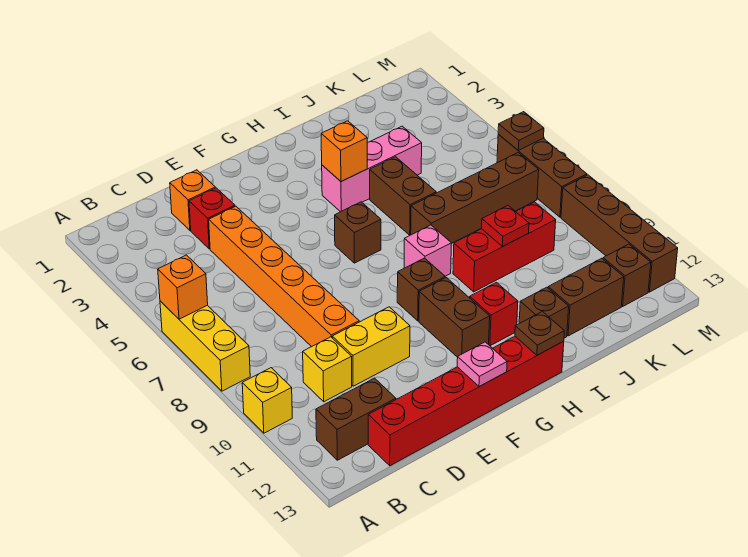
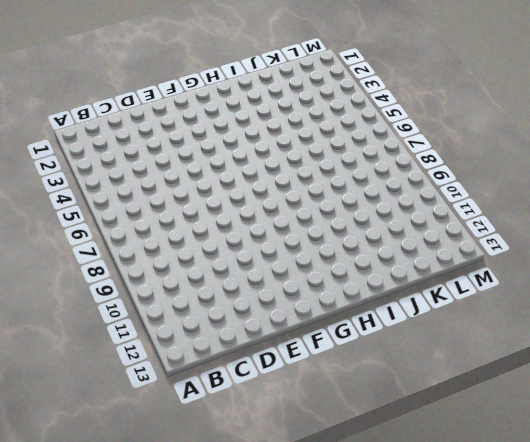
none -> yellow 1x3 brick [160,301,250,391]
none -> yellow 1x1 brick [242,368,292,433]
none -> brown 1x2 brick [316,378,396,460]

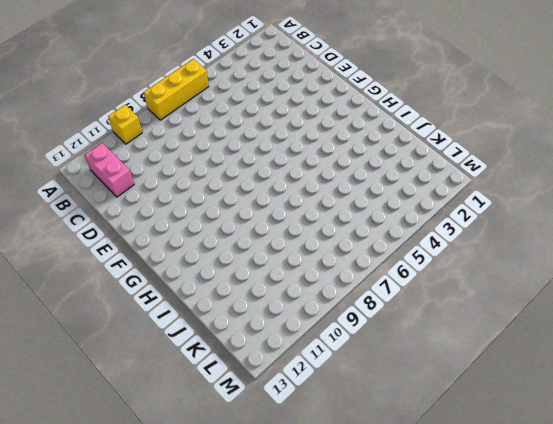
pink 1x2 brick [85,143,134,197] -> brown 1x2 brick [316,378,396,460]
none -> yellow 1x1 brick [303,337,352,402]
none -> red 1x6 brick [368,336,564,466]
none -> orange 1x1 brick [170,170,215,230]

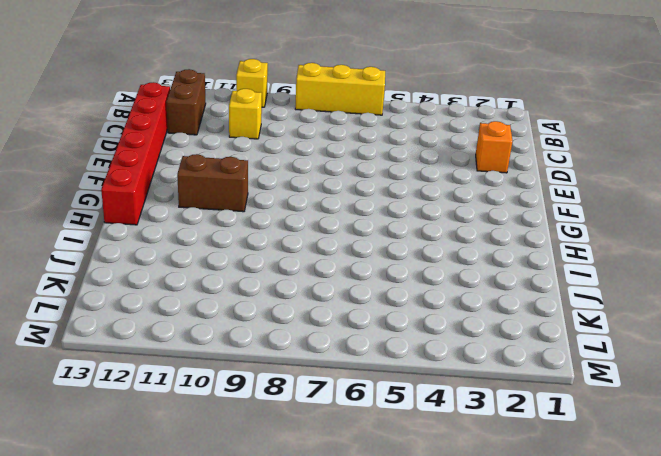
none -> red 1x1 brick [189,188,235,249]
none -> orange 1x6 brick [209,206,359,347]
none -> yellow 1x2 brick [332,307,410,386]

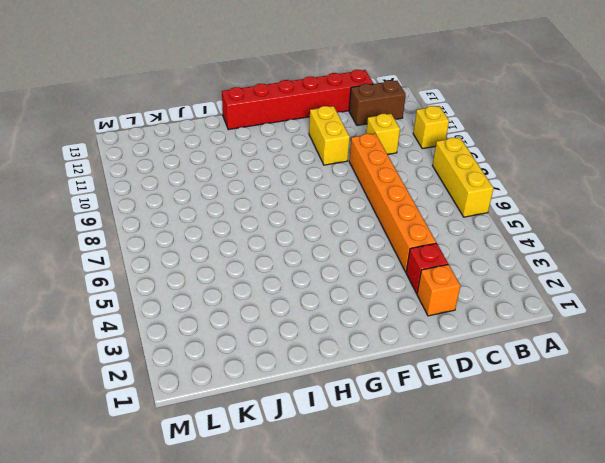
yellow 1x2 brick [309,106,350,165] -> yellow 1x2 brick turned to [332,307,410,386]
none -> brown 1x1 brick [335,202,381,263]
none -> brown 1x1 brick [397,258,445,321]
none -> brown 1x2 brick [419,278,490,357]

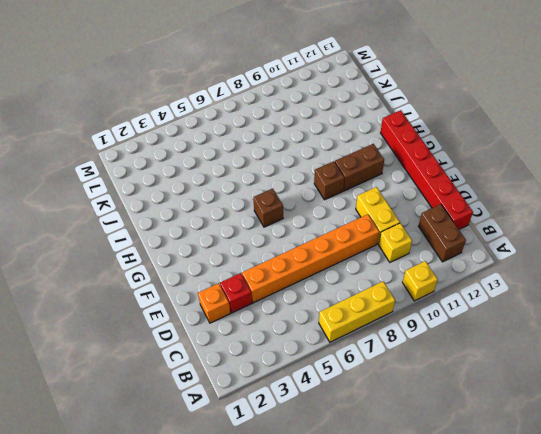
none -> pink 1x3 brick [322,126,422,212]
none -> pink 1x1 brick [404,225,451,276]
none -> red 1x1 brick [470,282,518,346]

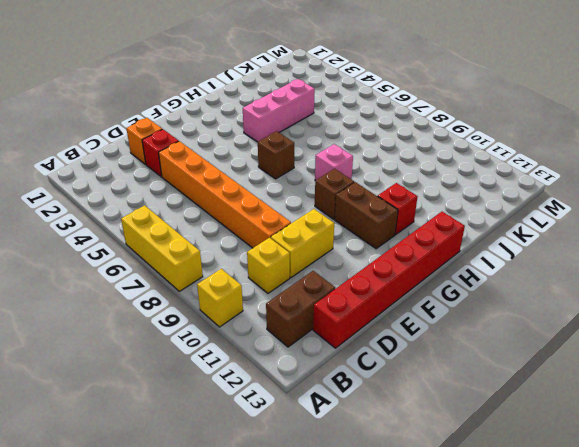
none -> brown 1x2 brick [370,157,436,235]
none -> brown 1x4 brick [411,153,539,244]
none -> red 1x3 brick [453,202,556,292]

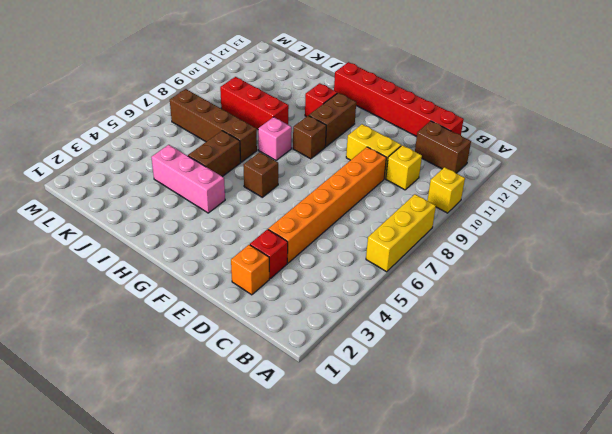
none -> brown 1x1 brick [519,287,569,338]
none -> brown 1x2 brick [548,258,624,336]
none -> brown 1x1 brick [603,244,651,306]

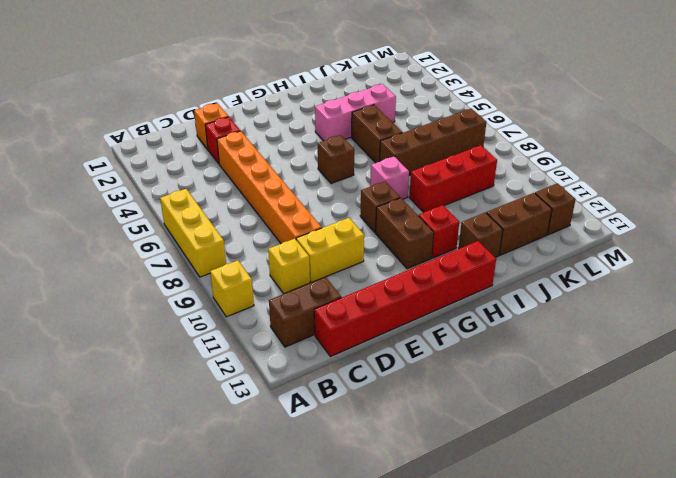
none -> brown 1x3 brick [497,135,587,217]
none -> brown 1x4 brick [561,175,678,292]
none -> orange 1x1 brick [158,255,208,319]

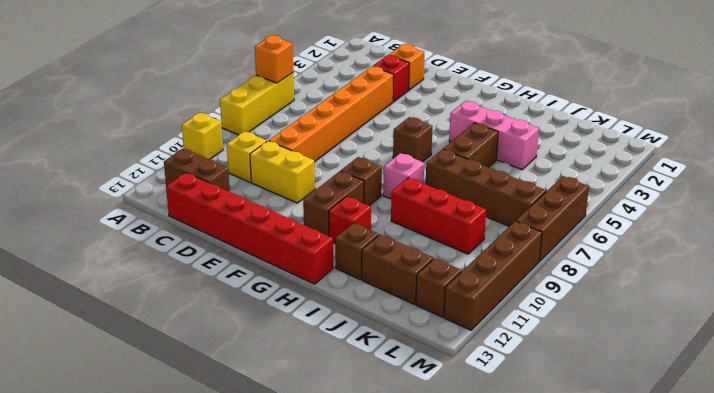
none -> pink 1x1 plate [457,342,507,387]
none -> orange 1x1 brick [321,121,367,182]
none -> brown 1x1 plate [515,312,564,355]

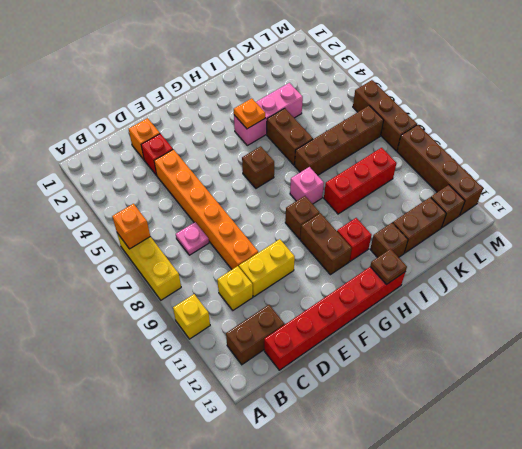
pink 1x1 plate [176,222,209,255] -> pink 1x1 plate moved to [457,342,507,387]
orange 1x1 plate [234,98,265,129] -> orange 1x1 brick [321,121,367,182]
none -> red 1x1 plate [482,206,529,246]
none -> brown 1x1 plate [498,112,544,150]

